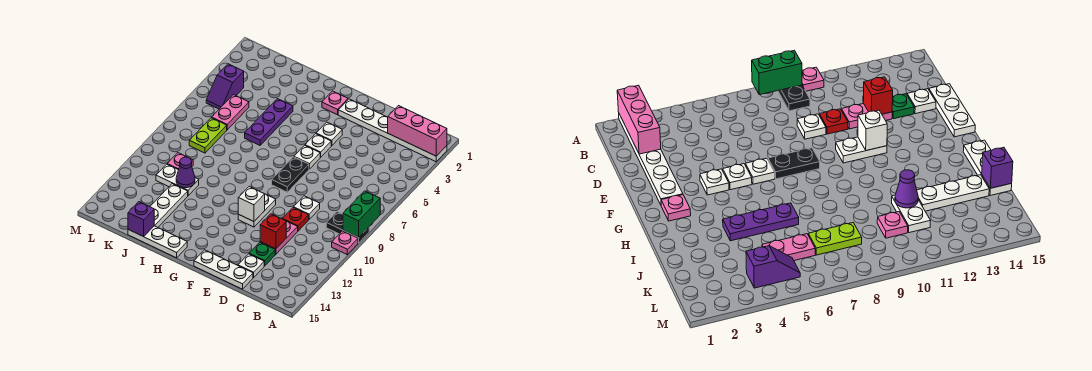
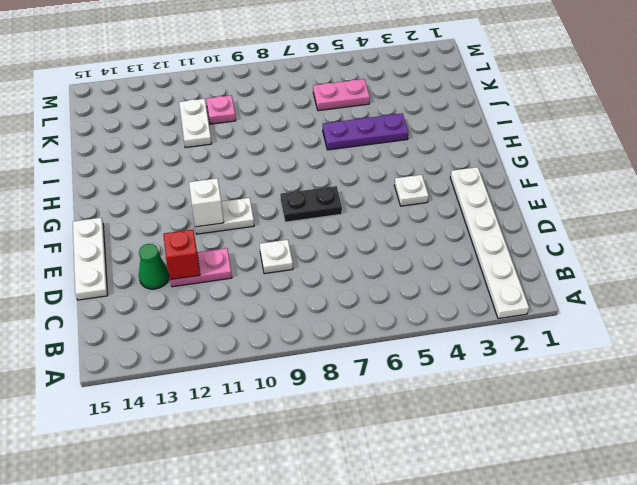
green 1x1 cone [139,244,169,289] -> green 1x1 plate [249,242,275,266]
none -> black 1x2 plate [326,212,369,243]
none -> pink 1x1 plate [332,231,358,255]
none -> red 1x1 plate [283,207,309,231]

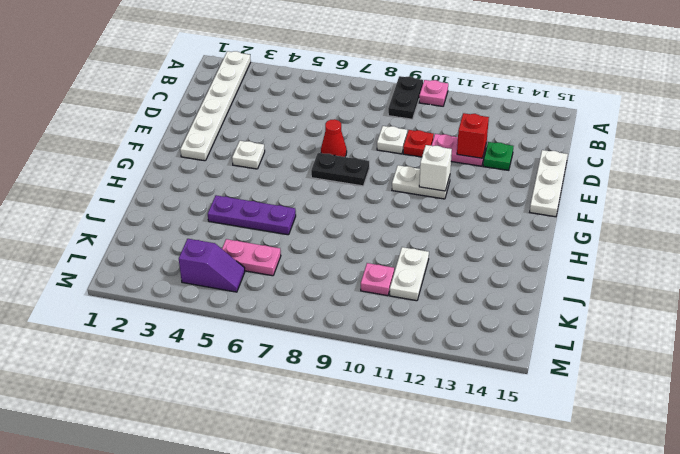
red 1x1 cone [321,119,347,157] -> none
none -> white 1x1 plate [238,254,264,278]
none -> white 1x1 plate [305,134,331,157]
none -> white 1x1 plate [294,145,320,169]

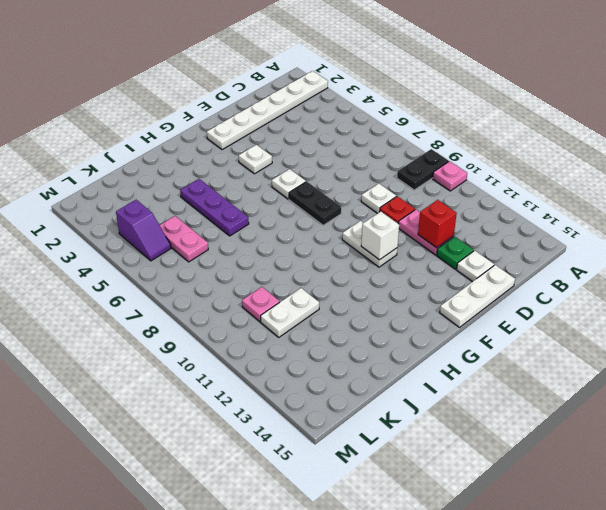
none -> white 1x1 plate [305,134,331,157]
none -> pink 1x1 plate [322,91,348,115]
none -> white 1x3 plate [128,226,187,258]

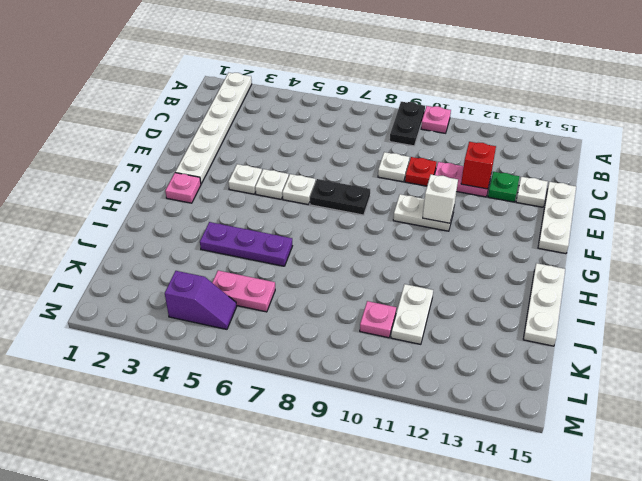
none -> white 1x3 plate [150,184,188,227]
none -> lime 1x2 plate [189,118,227,153]
none -> pink 1x3 brick [388,106,447,156]

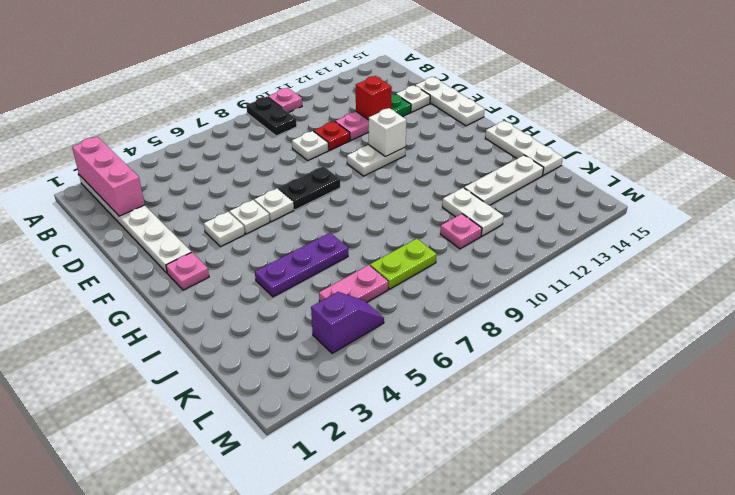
none -> green 1x2 brick [343,191,380,238]
none -> purple 1x1 cone [176,157,195,188]
none -> purple 1x1 brick [128,202,154,237]

